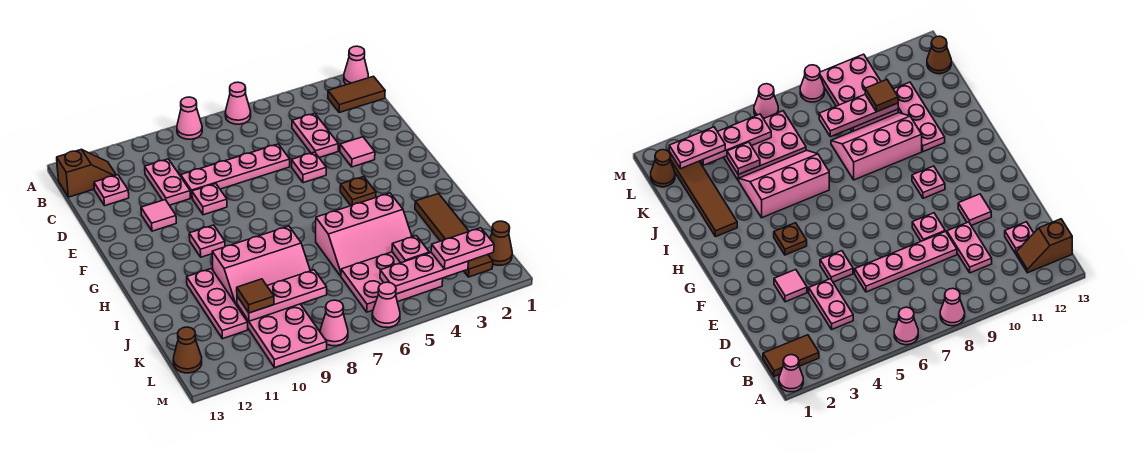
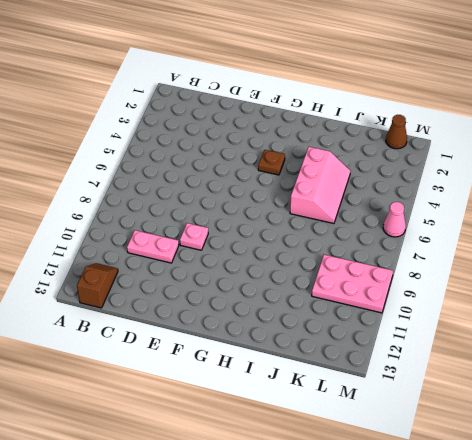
none -> pink 1x1 cone [344,46,368,85]
none -> pink 1x1 cone [225,82,251,124]
none -> pink 1x1 cone [177,97,202,139]
none -> brown 1x2 tile [328,76,385,113]

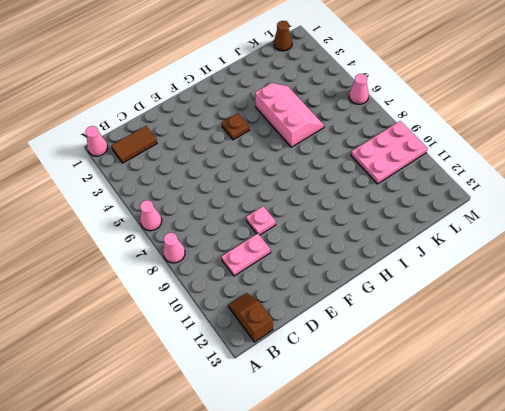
brown 1x2 tile [111,126,157,163] -> brown 1x2 tile turned to [328,76,385,113]
none -> pink 1x2 plate [292,113,338,158]
none -> pink 1x1 plate [94,175,129,206]
none -> pink 1x4 plate [181,144,290,198]
none -> pink 1x1 tile [340,137,375,167]

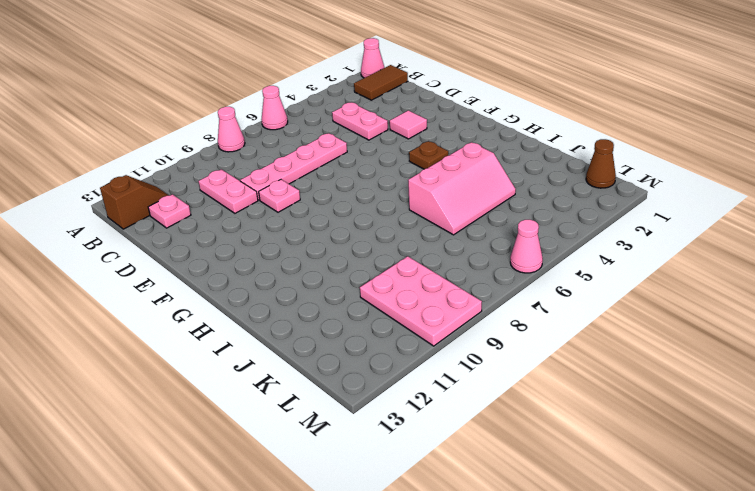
none -> pink 1x1 plate [292,152,326,183]
none -> pink 1x1 tile [141,200,176,231]
none -> pink 1x1 plate [189,225,225,257]
none -> brown 1x4 tile [415,194,493,277]

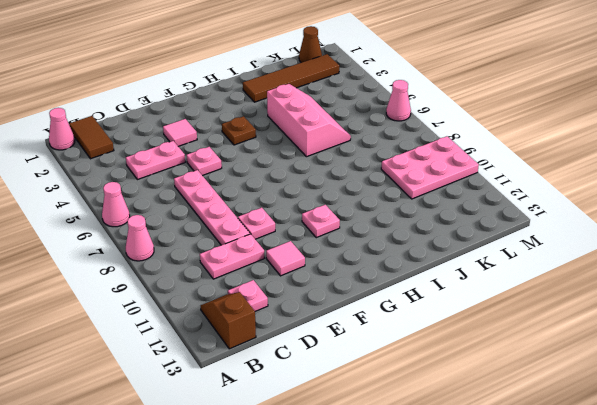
none -> pink 2x3 slope [212,226,310,306]
none -> pink 1x3 plate [187,268,248,339]
none -> pink 2x3 plate [341,252,443,312]
none -> brown 1x1 cone [173,327,202,373]

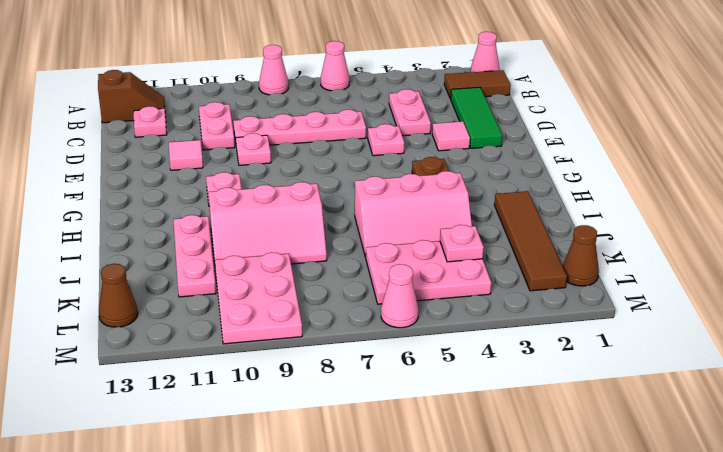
green 1x3 tile [451,87,502,148] -> none
none -> pink 1x1 cone [320,300,348,346]
none -> pink 1x3 plate [237,270,327,321]
none -> pink 1x3 plate [380,253,468,294]
none -> brown 1x1 tile [237,279,274,313]

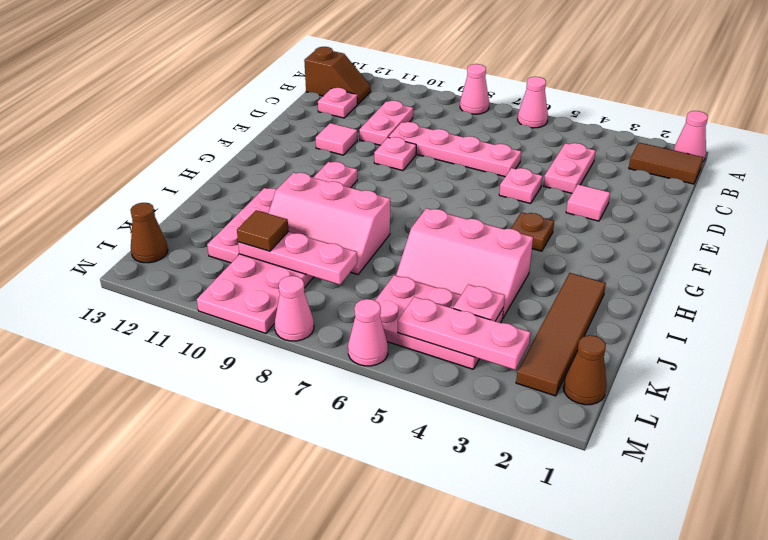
none -> pink 1x2 plate [431,228,494,269]

